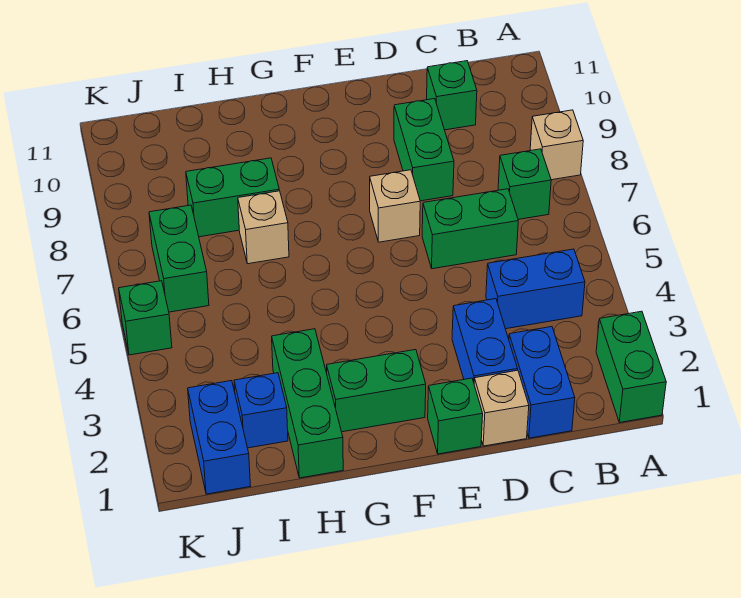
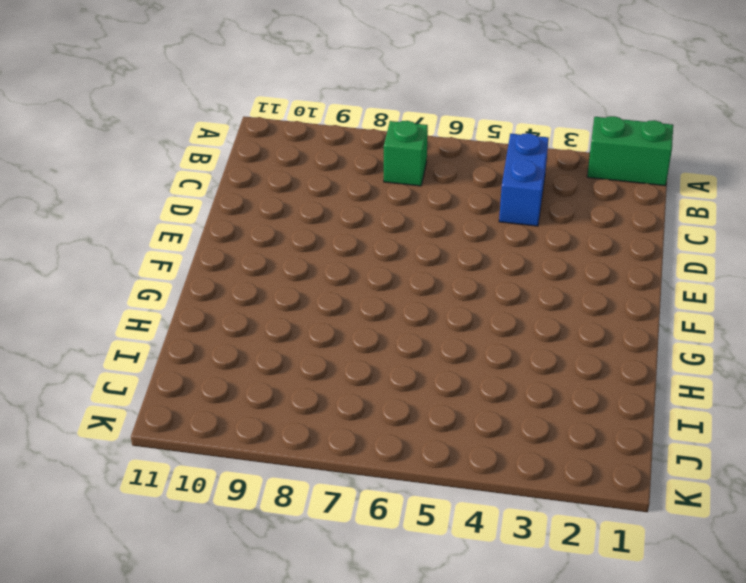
none -> tan 1x1 brick [530,110,583,180]
none -> blue 1x2 brick [509,327,575,438]
none -> green 1x2 brick [422,189,518,269]

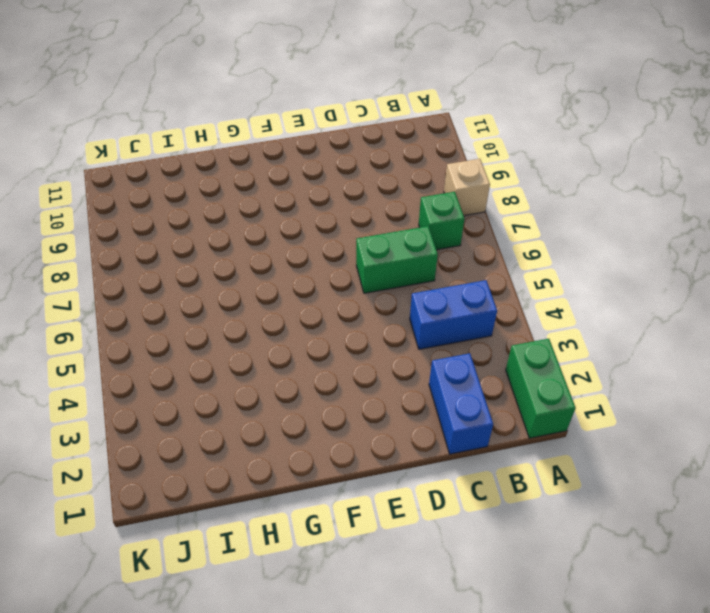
none -> green 1x1 brick [427,61,477,130]
none -> tan 1x1 brick [474,370,529,446]
none -> blue 1x2 brick [452,299,518,382]

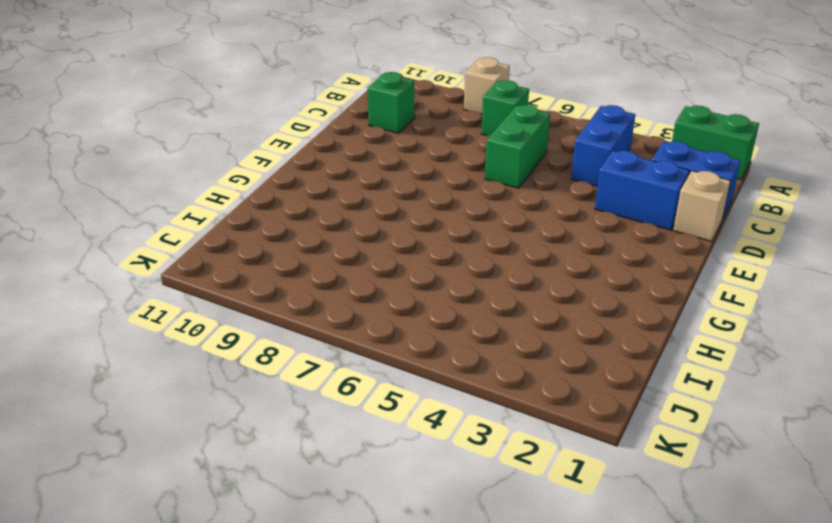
none -> green 1x2 brick [394,99,454,201]
none -> green 1x1 brick [428,378,483,454]
none -> tan 1x1 brick [370,170,420,242]

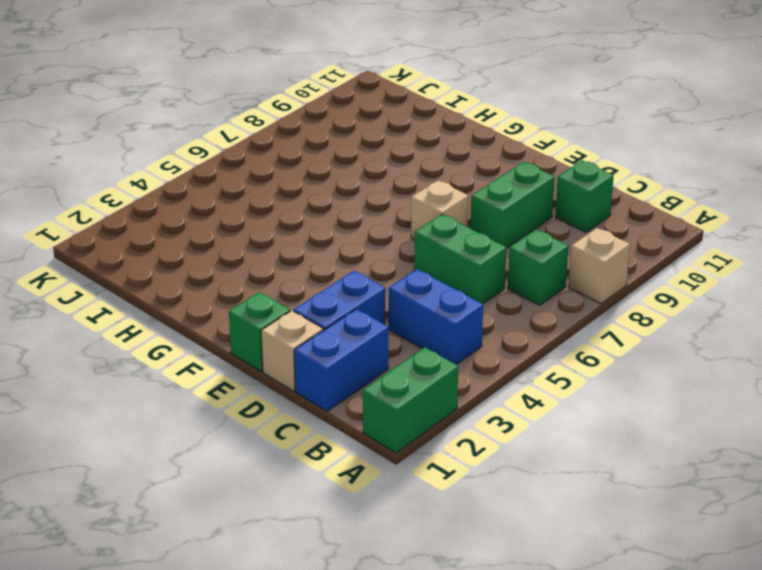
none -> green 1x2 brick [327,350,426,432]
none -> green 1x3 brick [272,329,343,478]
none -> tan 1x1 brick [238,191,289,264]

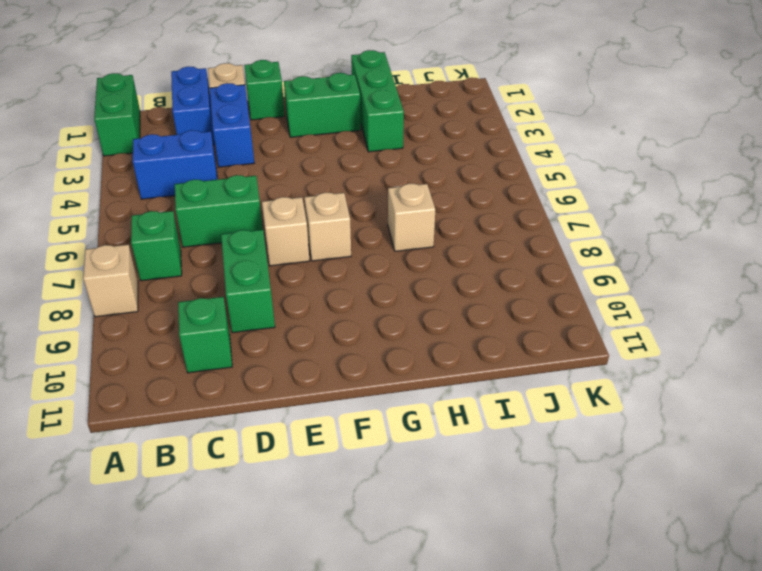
tan 1x1 brick [304,193,351,261] -> none
none -> green 1x2 brick [186,158,279,237]
none -> blue 1x1 brick [234,373,288,448]
none -> blue 1x2 brick [188,381,250,494]

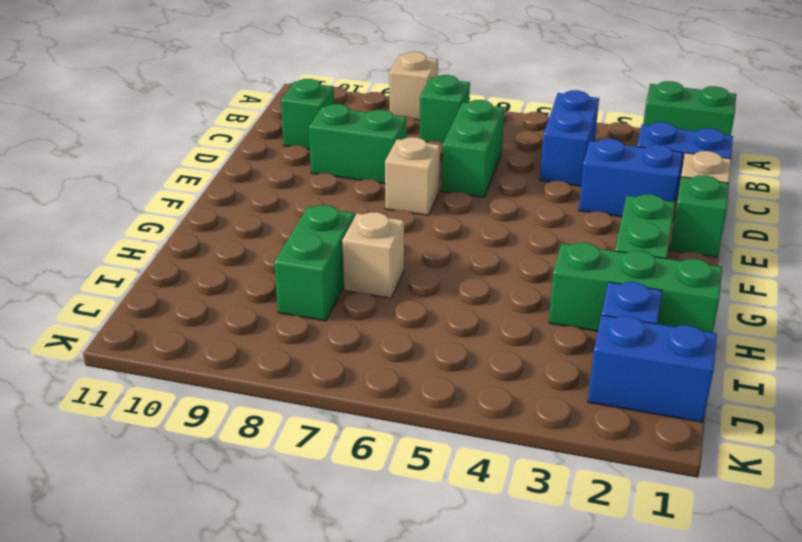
none -> green 1x2 brick [149,205,209,312]
none -> green 1x1 brick [119,281,172,355]

